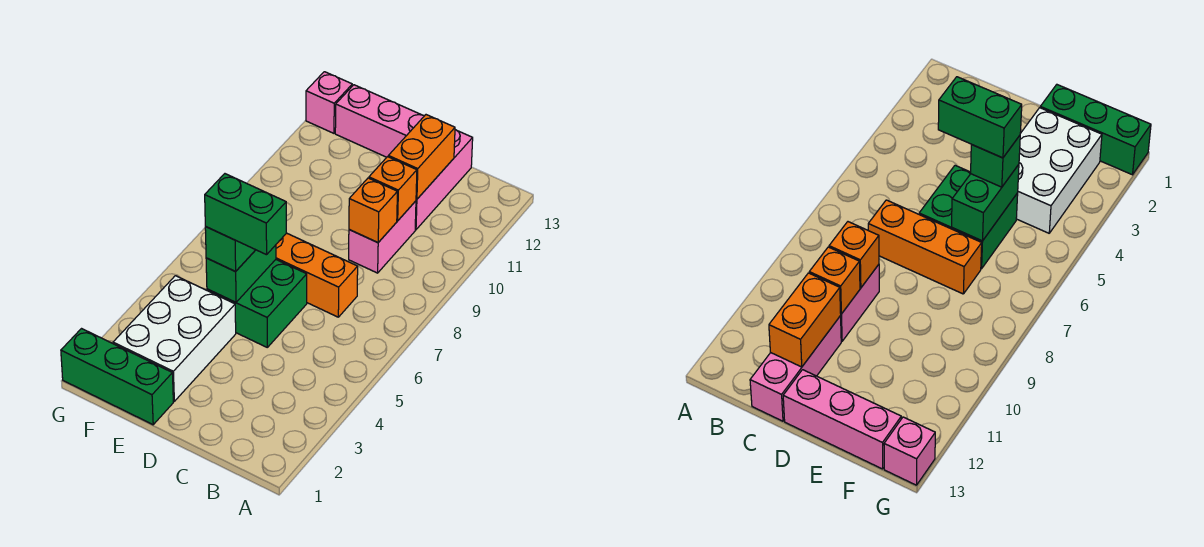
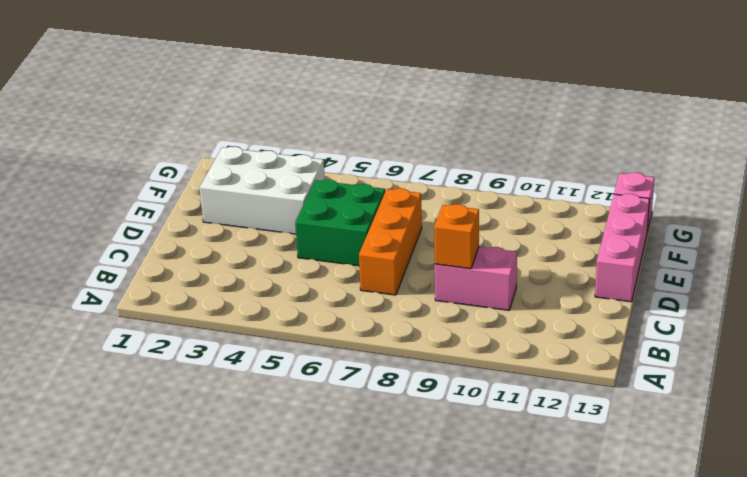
none -> pink 1x3 brick [415,130,473,230]
none -> green 1x3 brick [61,329,173,425]
none -> orange 1x1 brick [369,157,417,221]

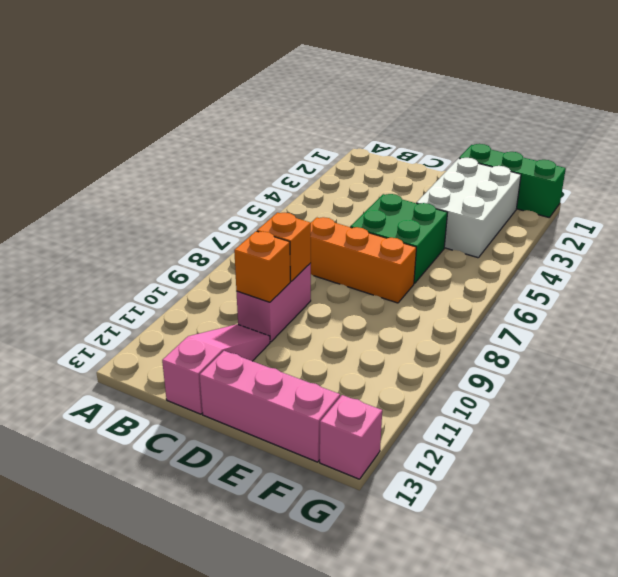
pink 1x3 slope [162,324,270,414] -> pink 1x3 brick [415,130,473,230]
none -> orange 1x2 brick [388,115,455,199]
none -> green 1x2 brick [206,245,276,302]
none -> green 1x1 brick [205,227,255,272]

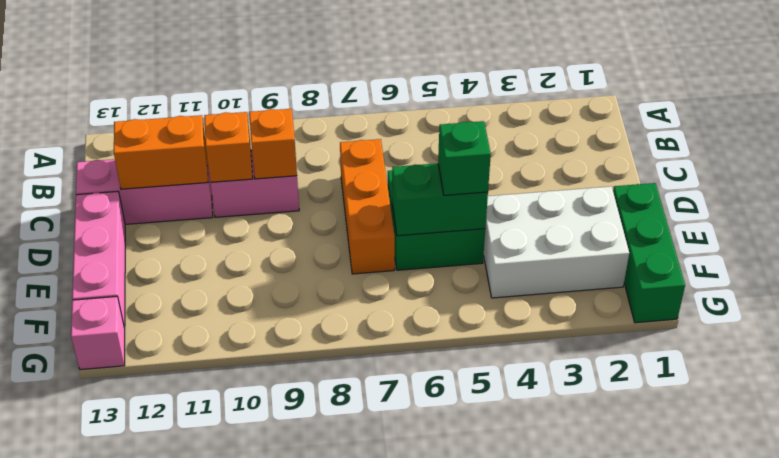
none -> green 1x2 brick [205,174,286,255]

